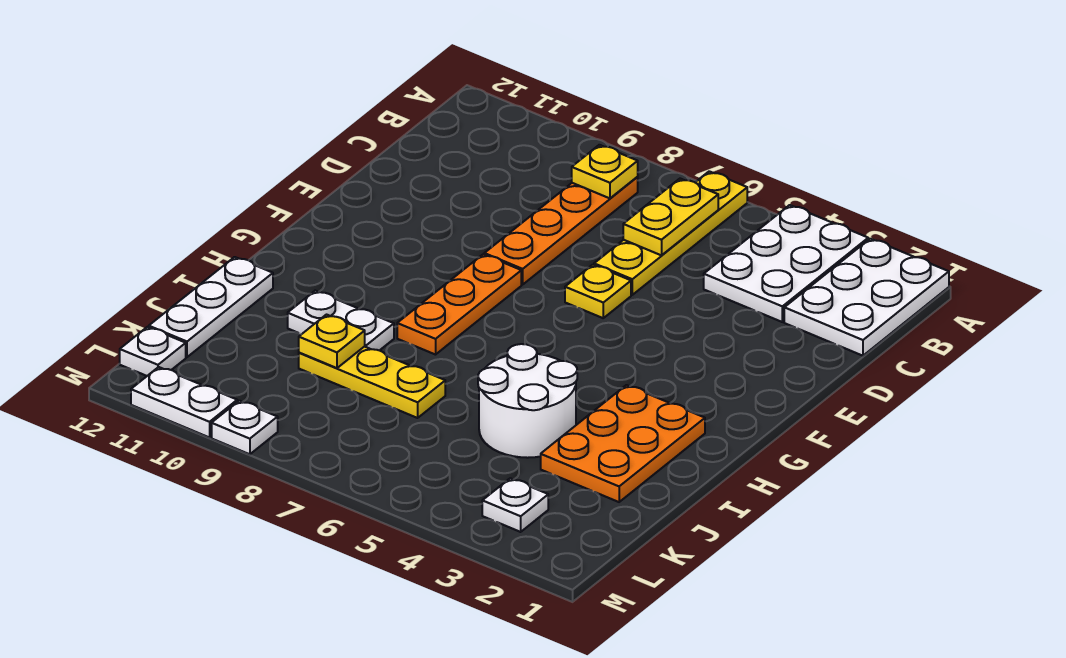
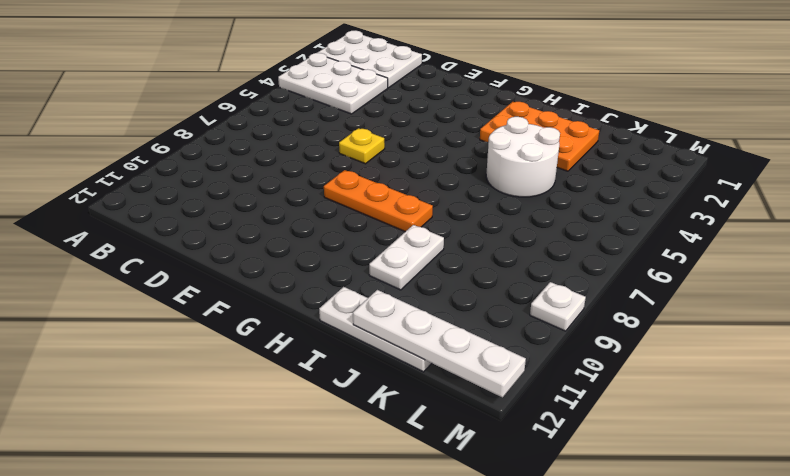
white 1x4 plate [353,290,526,397] -> none
none -> yellow 1x4 plate [594,171,747,295]
none -> orange 1x4 plate [484,177,638,285]
none -> yellow 1x3 plate [299,346,445,418]

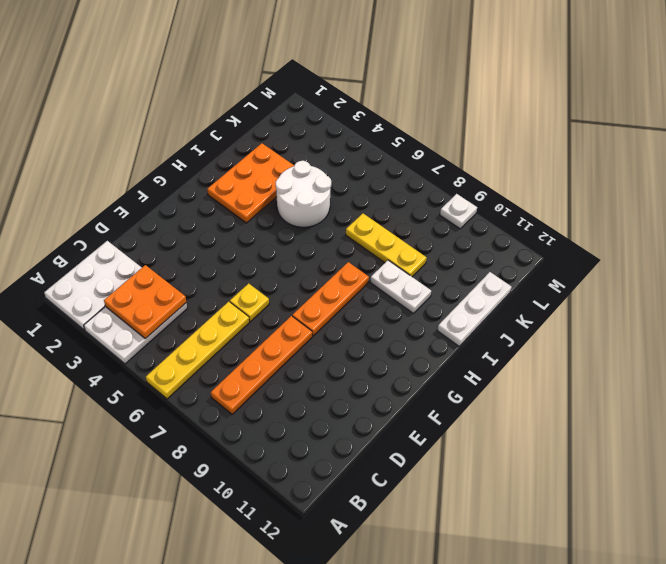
orange 2x2 plate [104,265,186,339] -> none
none -> white 1x1 plate [482,478,548,532]
none -> white 1x1 plate [120,327,186,376]
none -> white 1x2 plate [131,367,237,437]

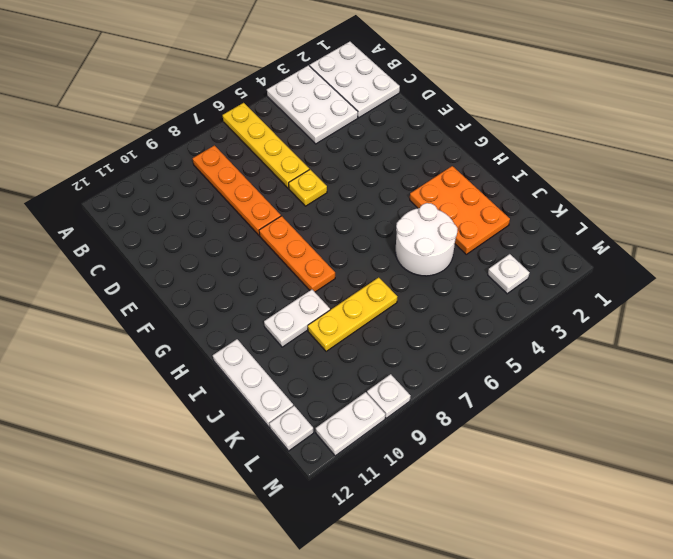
none -> yellow 1x2 plate [623,179,718,255]
none -> yellow 1x1 plate [572,145,638,198]
none -> yellow 1x1 plate [299,315,365,368]

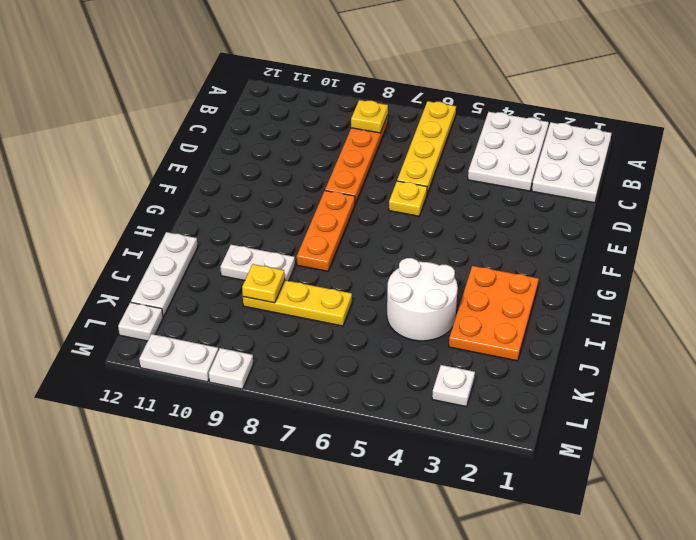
none -> yellow 1x2 plate [623,179,718,255]

